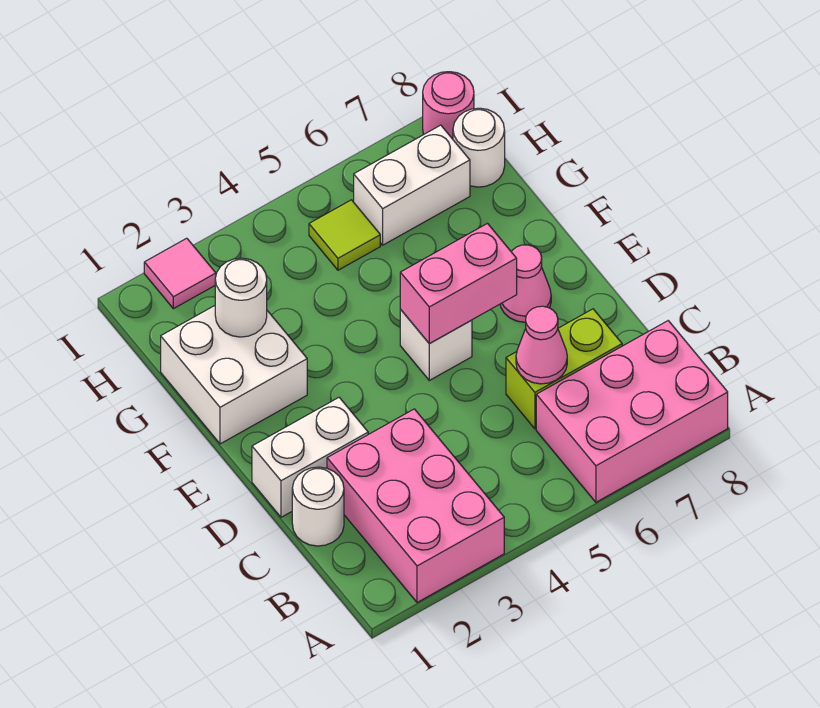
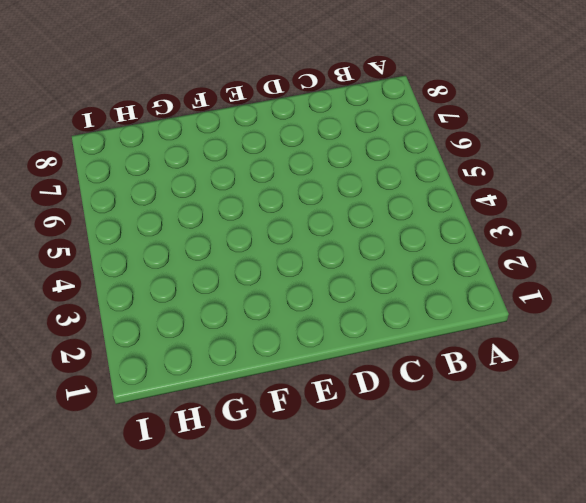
none -> pink 2x3 brick [327,409,504,602]
none -> pink 2x3 brick [536,321,728,502]
none -> white 1x1 round brick [292,467,344,546]

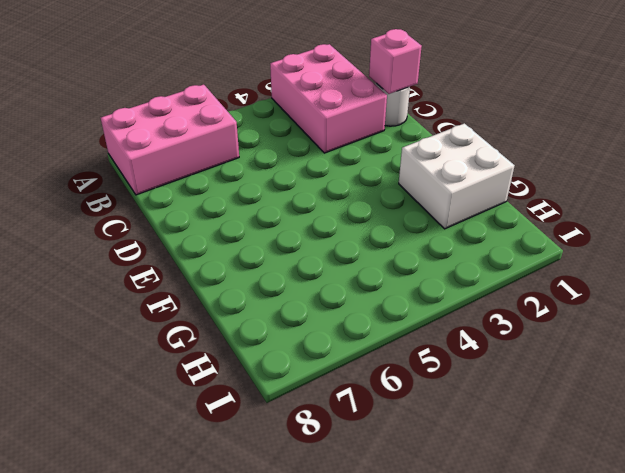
pink 1x1 brick [369,29,422,94] -> none
none -> lime 1x2 brick [506,309,622,429]
none -> white 1x2 brick [252,398,368,517]
none -> white 1x1 brick [400,309,472,380]

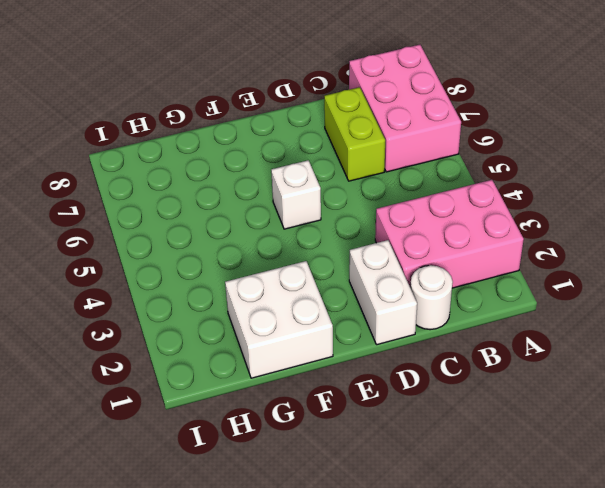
none -> pink 1x1 cone [500,245,551,322]
none -> lime 1x1 tile [309,200,380,270]
none -> white 1x2 brick [354,125,470,245]

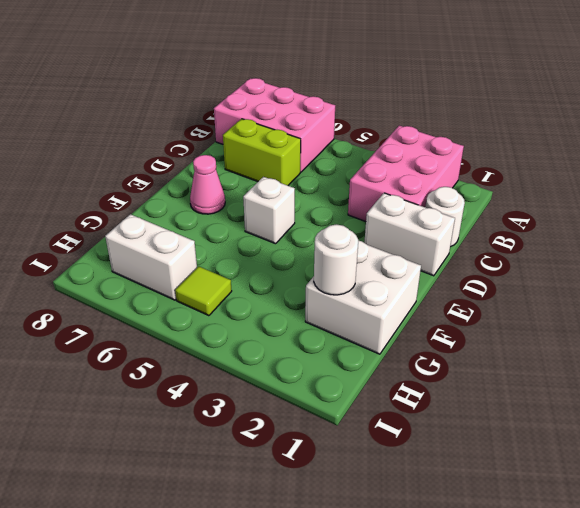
none -> white 1x1 round brick [453,108,505,187]
none -> pink 1x1 tile [144,238,216,309]
none -> pink 1x1 round brick [423,72,474,139]

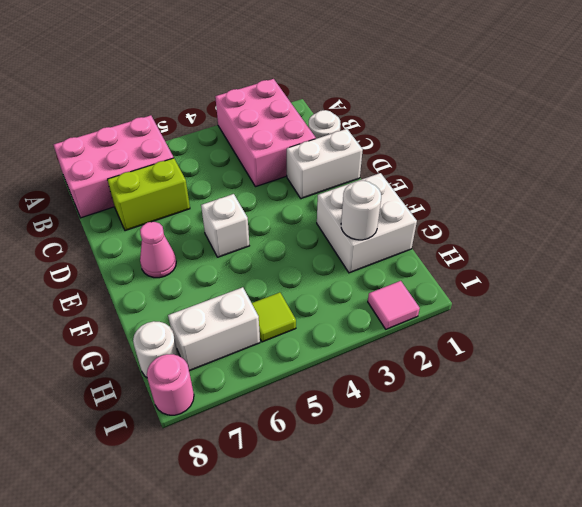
none -> pink 1x1 cone [516,306,567,384]
none -> pink 1x2 brick [400,223,517,344]

